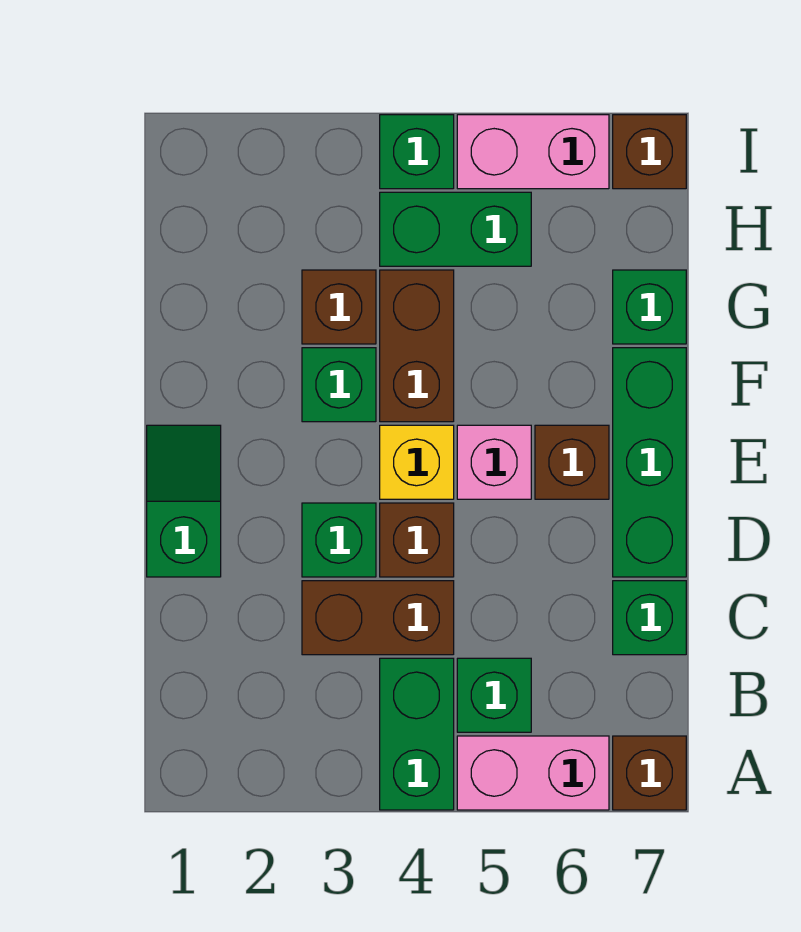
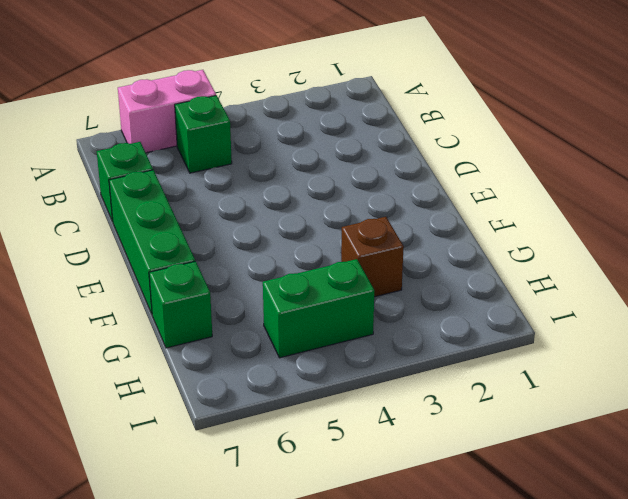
none -> green 1x2 brick [380,658,454,810]
none -> brown 1x1 brick [613,736,686,810]
none -> brown 1x2 brick [302,581,454,655]

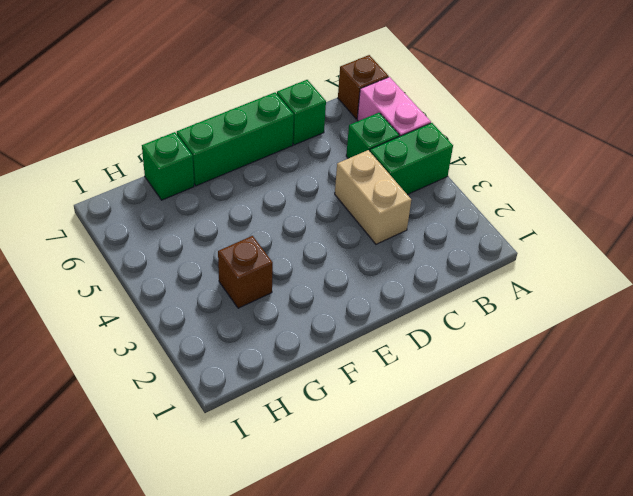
tan 1x2 brick [335,150,411,244] -> brown 1x2 brick [302,581,454,655]
none -> green 1x2 slope [147,425,221,577]
none -> green 1x1 brick [302,503,376,577]
none -> brown 1x1 brick [380,503,454,577]

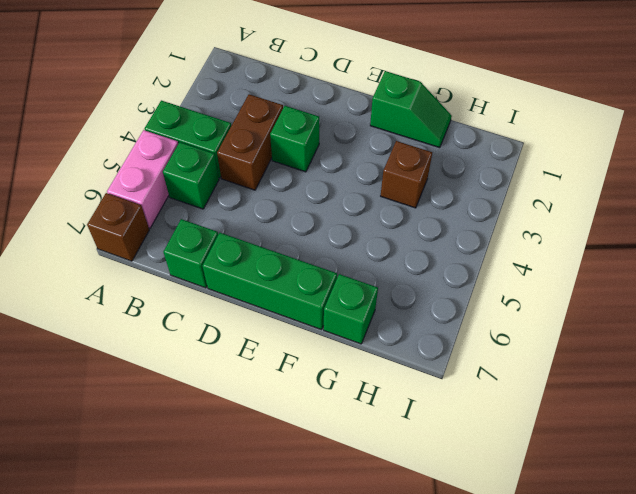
green 1x2 slope [370,71,452,148] -> green 1x2 slope moved to [147,425,221,577]
none -> brown 1x1 brick [380,503,454,577]
none -> yellow 1x1 brick [380,425,454,499]
none -> pink 1x1 brick [457,425,531,499]

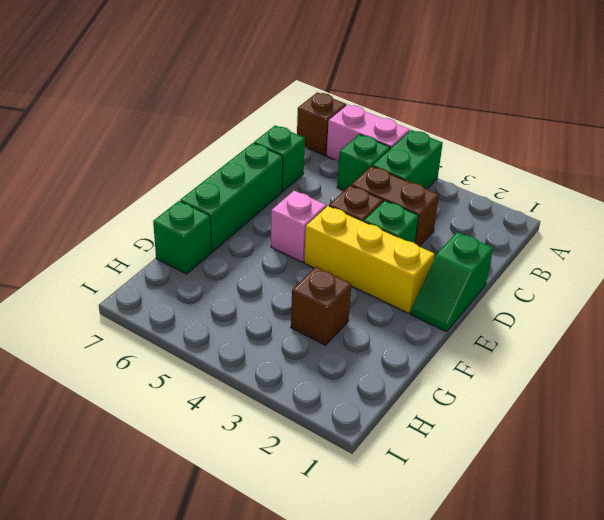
yellow 1x3 brick [304,206,435,314] -> yellow 1x1 brick [380,425,454,499]
none -> brown 1x1 brick [535,425,609,499]
none -> green 1x1 brick [302,348,376,422]
none -> brown 1x2 brick [380,270,454,422]

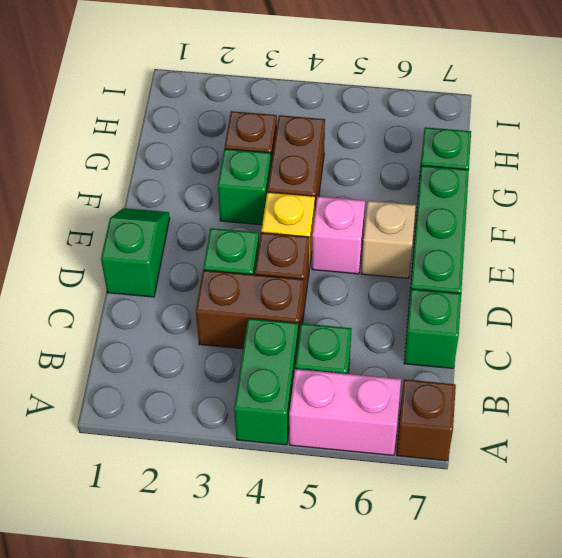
tan 1x1 brick [361,201,416,278] -> brown 1x1 brick [535,425,609,499]
none -> green 1x2 brick [380,192,531,266]
none -> green 1x1 brick [380,115,454,189]
none -> pink 1x2 brick [457,115,609,189]

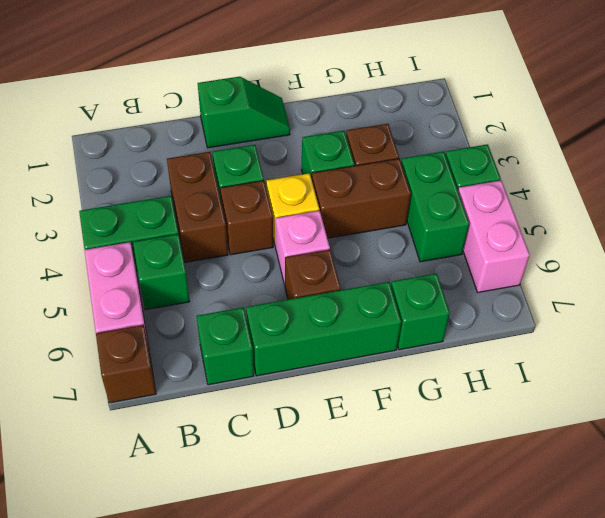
none -> brown 1x1 brick [613,115,686,189]

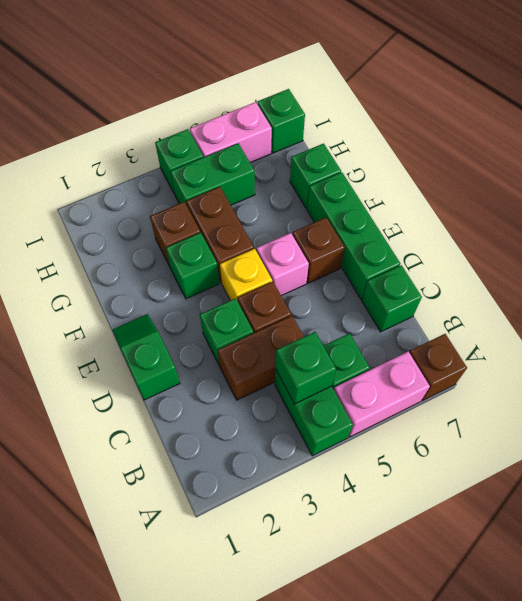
green 1x1 brick [275,332,336,404] -> none
green 1x1 brick [257,89,305,153] -> brown 1x1 brick [613,115,686,189]

